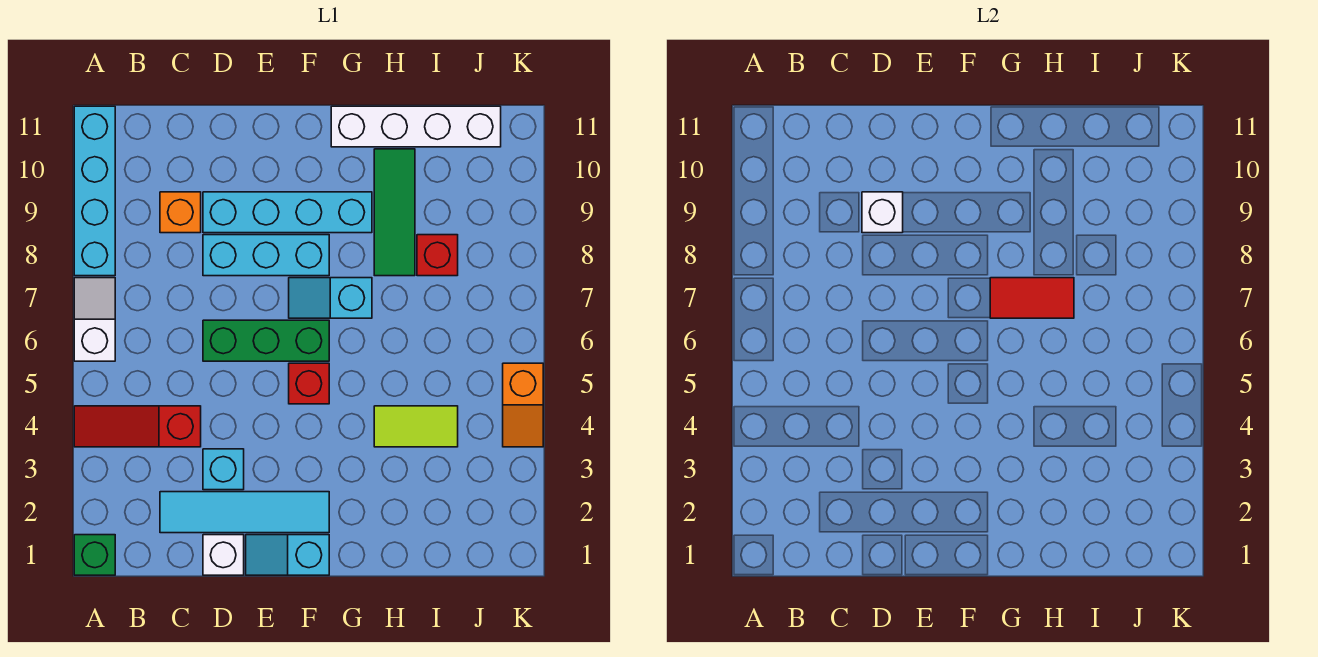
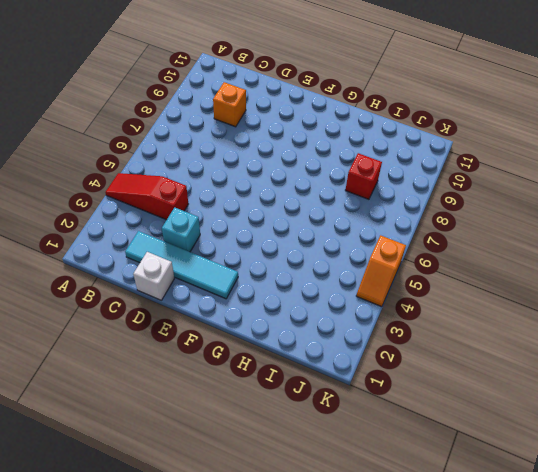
none -> green 1x1 brick [74,535,115,575]
none -> white 1x2 slope [74,278,115,361]
none -> cyan 1x4 brick [74,106,115,276]

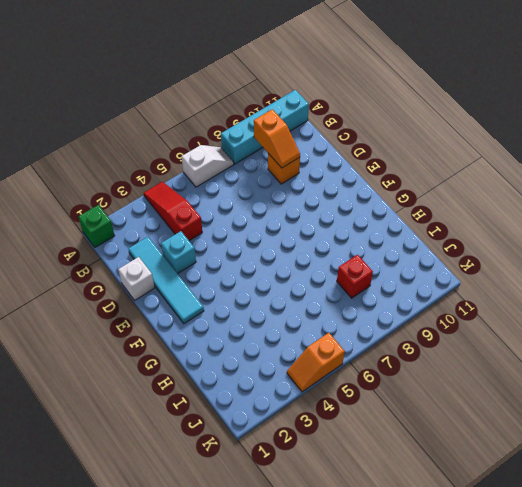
orange 1x2 slope [254,109,300,168] -> none
none -> green 1x3 brick [203,320,329,361]
none -> cyan 1x3 brick [203,235,329,276]
none -> cyan 1x4 brick [203,192,372,233]

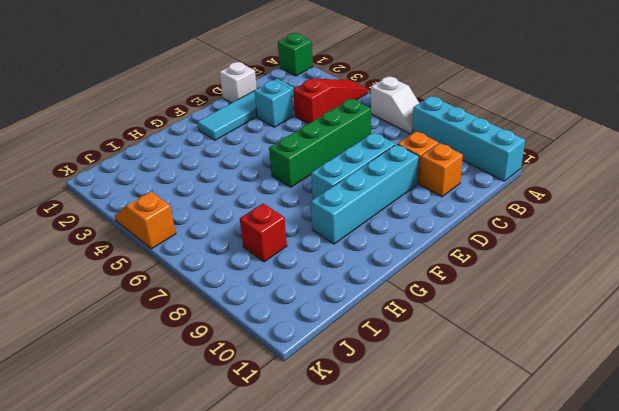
green 1x4 brick [269,99,371,187] -> green 1x3 brick [203,320,329,361]
orange 1x1 brick [420,143,463,197] -> none
none -> cyan 1x2 slope [246,535,329,575]
none -> red 1x1 brick [289,363,329,404]
none -> cyan 1x2 slope [289,278,372,318]

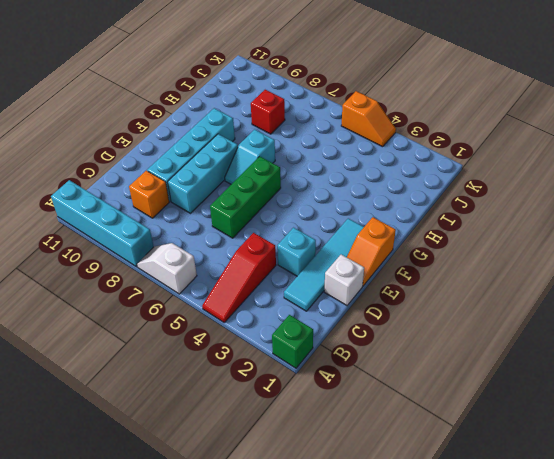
orange 1x2 slope [347,217,396,286] -> cyan 1x2 slope [246,535,329,575]
none -> red 1x1 brick [289,363,329,404]
none -> white 1x4 brick [331,106,501,147]
none -> lime 1x2 tile [374,406,458,447]

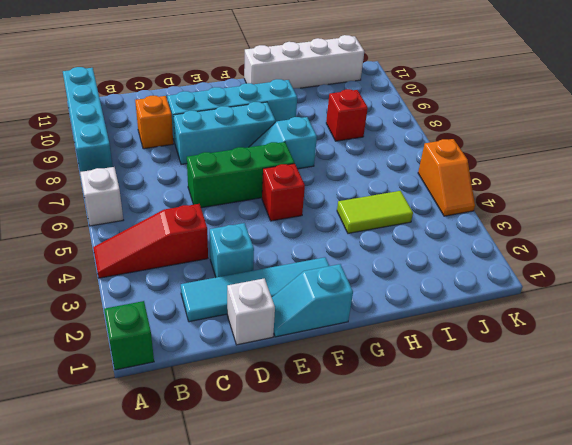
none -> green 1x3 tile [374,149,415,276]
none -> white 1x1 brick [862,192,903,233]
none -> red 1x2 tile [990,278,1074,318]

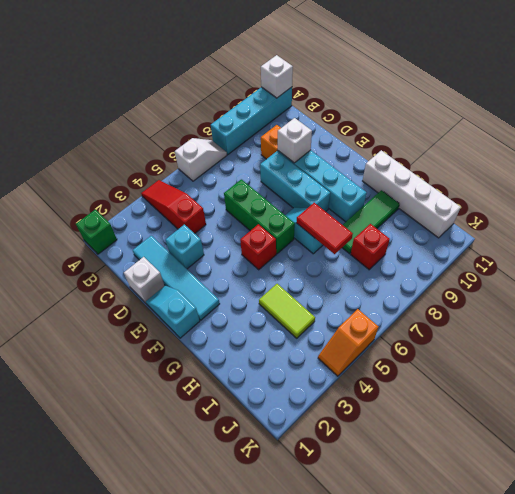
white 1x1 brick [261,55,293,98] -> none

